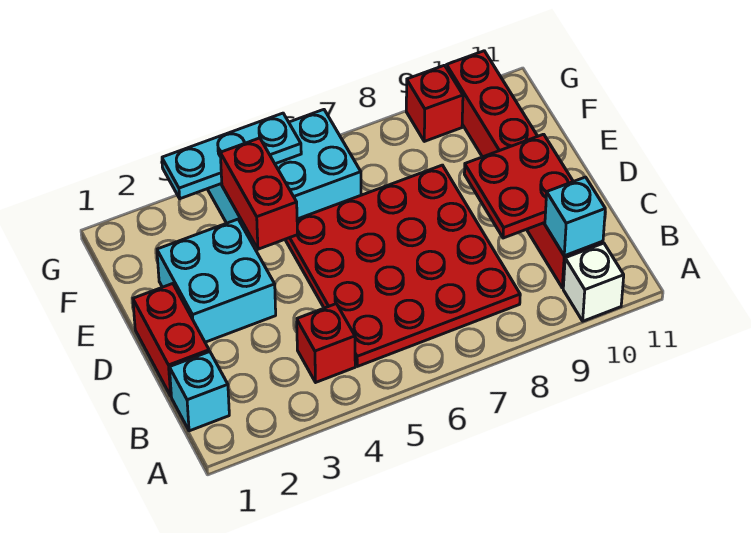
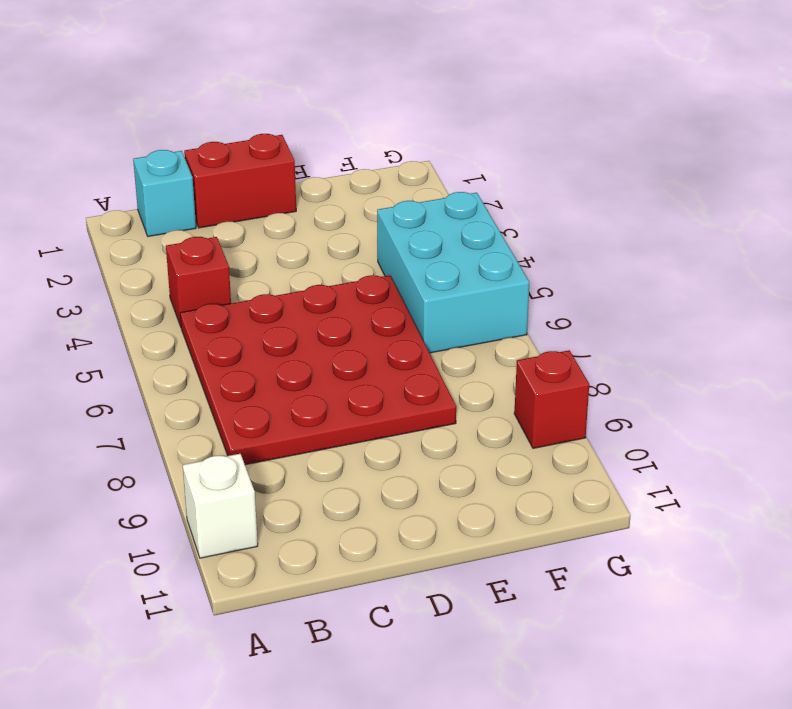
none -> red 1x6 brick [447,51,603,288]
none -> cyan 2x2 brick [157,219,276,342]
none -> cyan 1x1 brick [545,177,605,256]

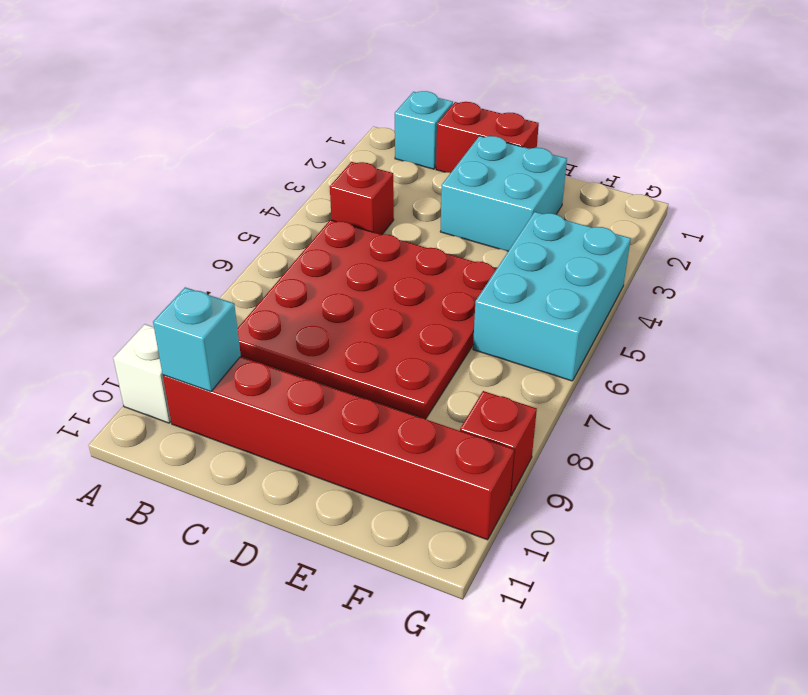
none -> red 2x2 plate [464,134,573,238]
none -> red 1x2 brick [220,138,297,249]
none -> cyan 1x3 plate [162,113,301,199]

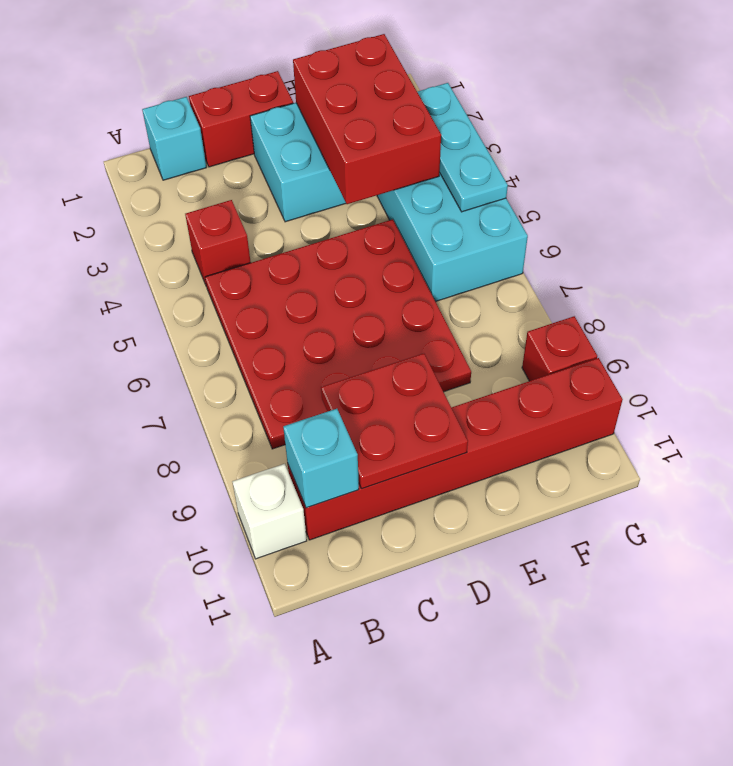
red 2x3 brick [293,34,441,204] -> red 1x2 brick [220,138,297,249]

